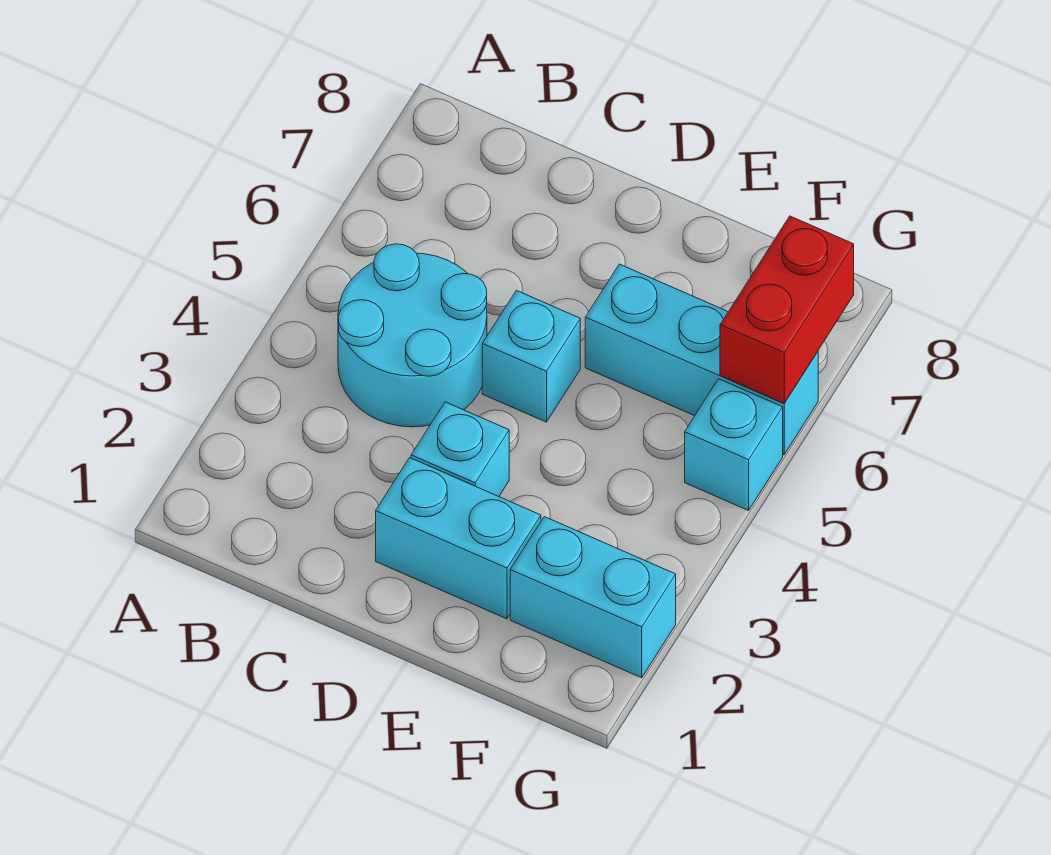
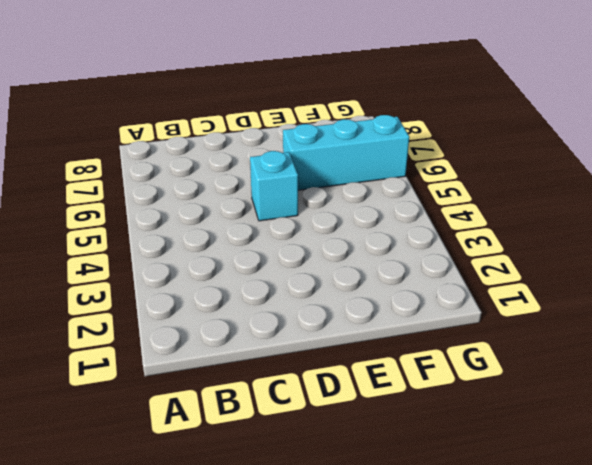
none -> cyan 2x2 round brick [338,244,487,427]
none -> cyan 1x2 brick [376,458,541,619]

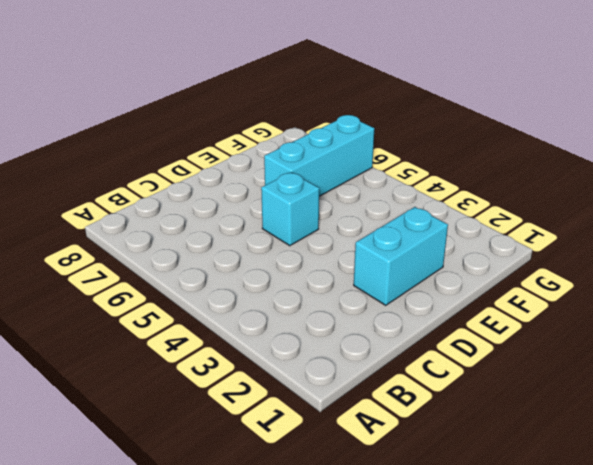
none -> cyan 2x2 round brick [338,244,487,427]
none -> cyan 1x1 brick [411,402,509,497]

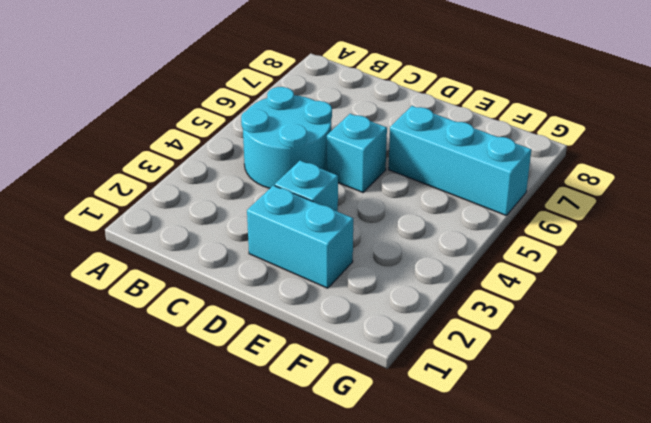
none -> cyan 1x2 brick [510,517,676,678]
none -> cyan 1x1 brick [685,379,783,510]

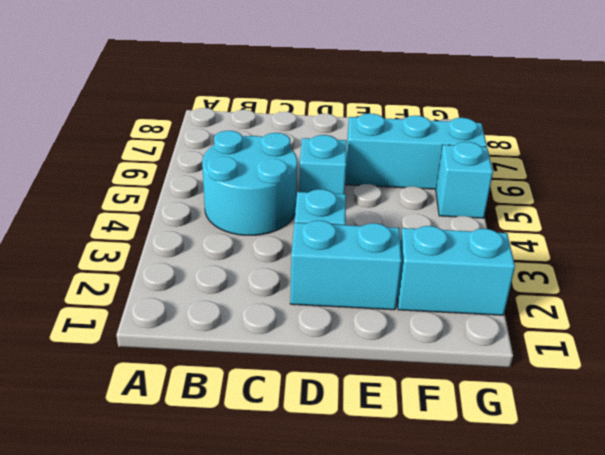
none -> red 1x2 brick [720,216,854,403]

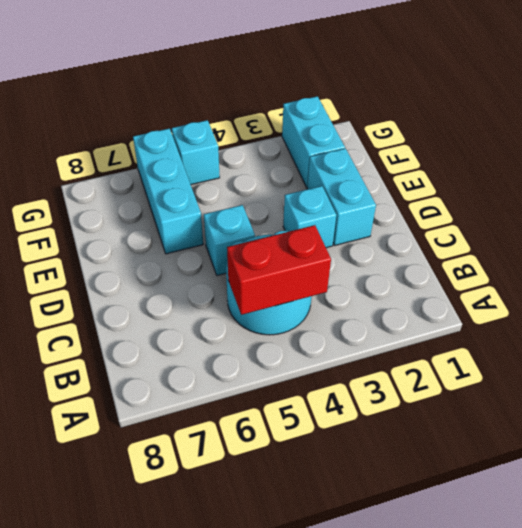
red 1x2 brick [227,225,331,315] -> red 1x2 brick moved to [720,216,854,403]

